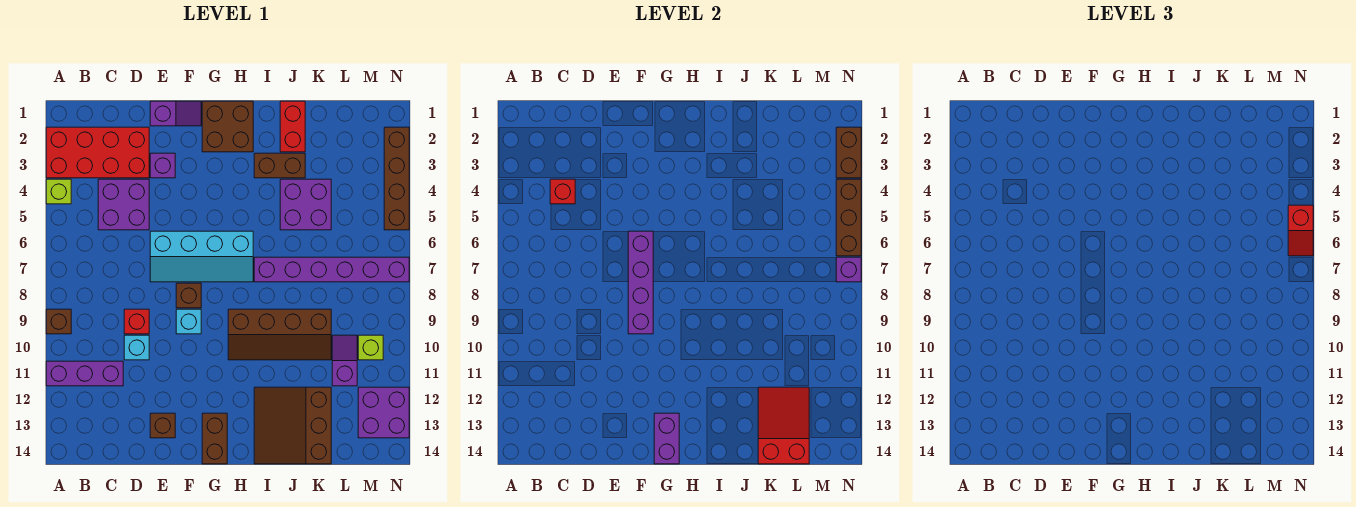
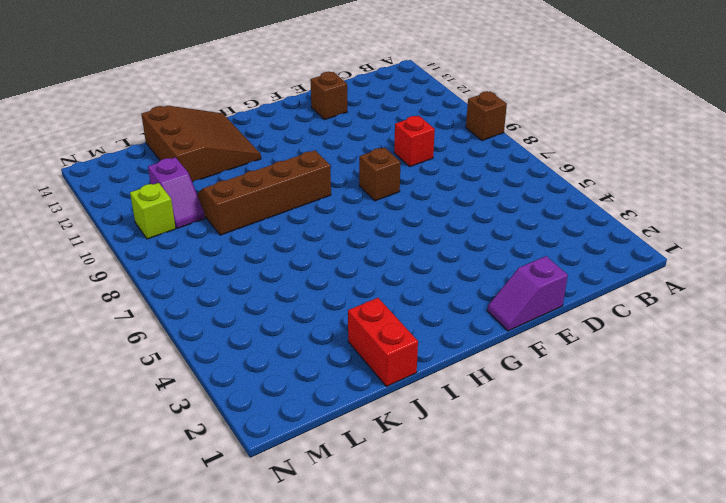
none -> red 2x4 brick [46,127,149,178]
none -> lime 1x1 brick [46,179,71,204]
none -> purple 1x3 brick [46,361,123,386]
none -> purple 2x2 brick [98,179,149,230]

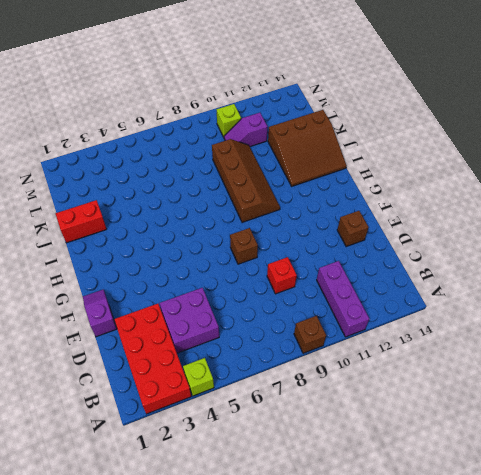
none -> cyan 1x1 brick [124,335,149,360]
none -> purple 1x1 brick [150,153,175,178]
none -> cyan 2x4 slope [150,231,253,282]
none -> cyan 1x1 brick [176,309,201,334]

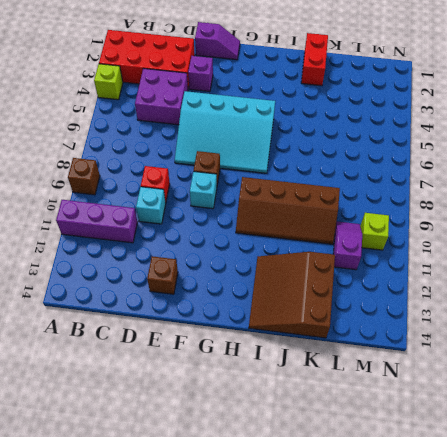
cyan 3x4 slope [175,91,275,173] -> cyan 2x4 slope [150,231,253,282]
none -> brown 2x2 brick [202,101,253,152]
none -> brown 1x2 brick [202,413,227,464]
none -> brown 1x2 brick [254,153,305,178]
none -> purple 1x6 brick [254,257,409,282]

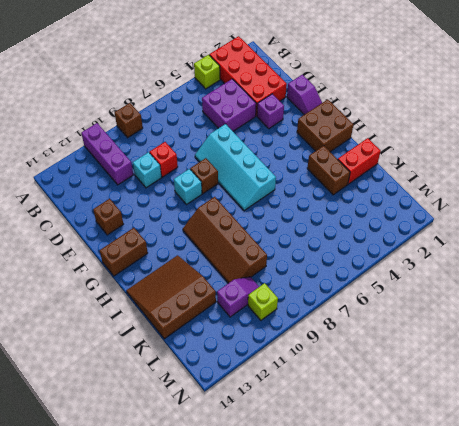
none -> purple 1x6 brick [254,257,409,282]
none -> purple 2x2 brick [280,179,331,230]
none -> purple 2x2 brick [358,387,409,438]
none -> brown 1x4 brick [384,127,409,230]

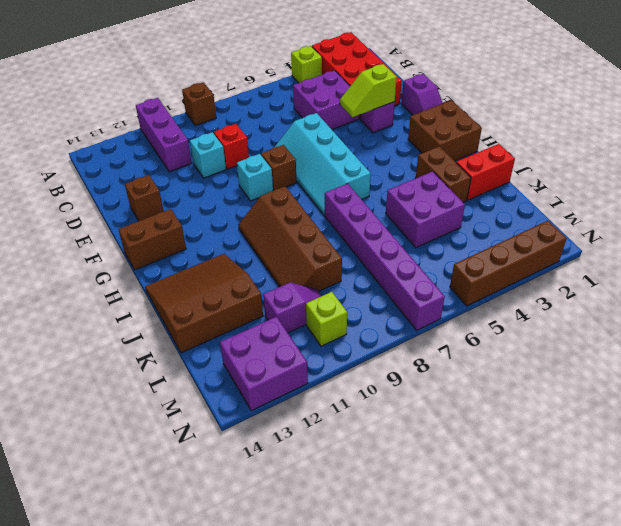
lime 1x2 slope [340,64,397,117] -> none
none -> red 1x1 brick [550,179,575,204]
none -> purple 1x4 brick [628,231,653,334]
none -> purple 1x2 brick [654,413,679,464]
none -> red 2x3 slope [758,387,809,464]

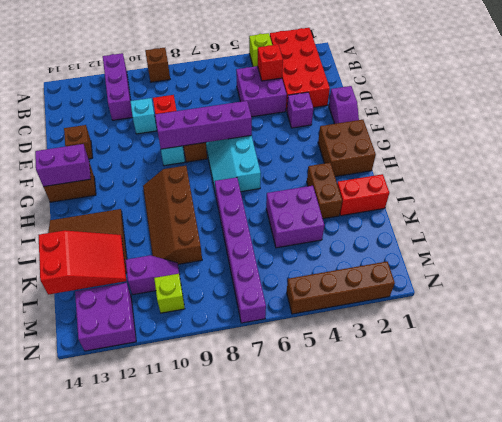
none -> brown 1x2 brick [836,127,861,178]
none -> brown 1x3 brick [836,179,861,256]
none -> purple 1x1 brick [836,257,861,282]
none -> red 1x2 slope [1288,205,1313,256]

